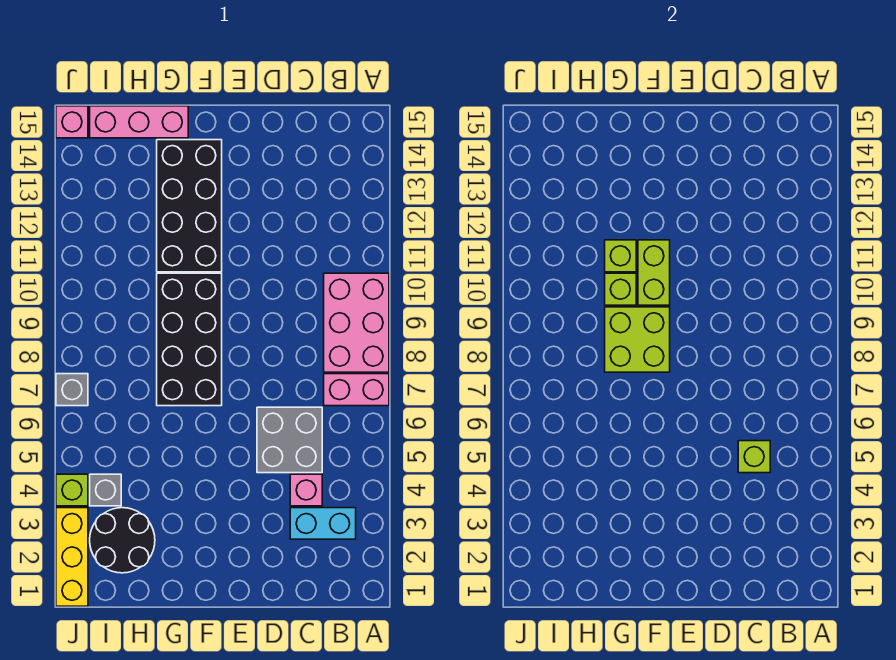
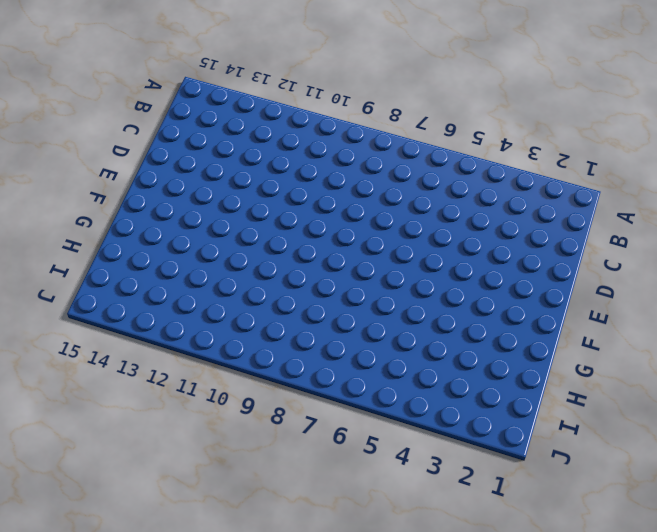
none -> pink 1x2 brick [324,374,389,406]
none -> pink 2x3 brick [324,273,389,372]
none -> cyan 1x2 brick [290,508,356,539]

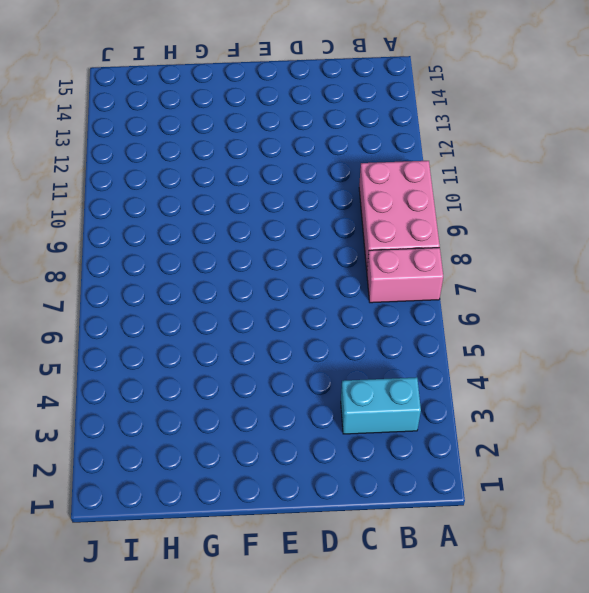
none -> pink 1x1 brick [290,474,322,506]
none -> grey 2x2 brick [257,407,322,473]
none -> black 2x4 brick [157,273,222,406]

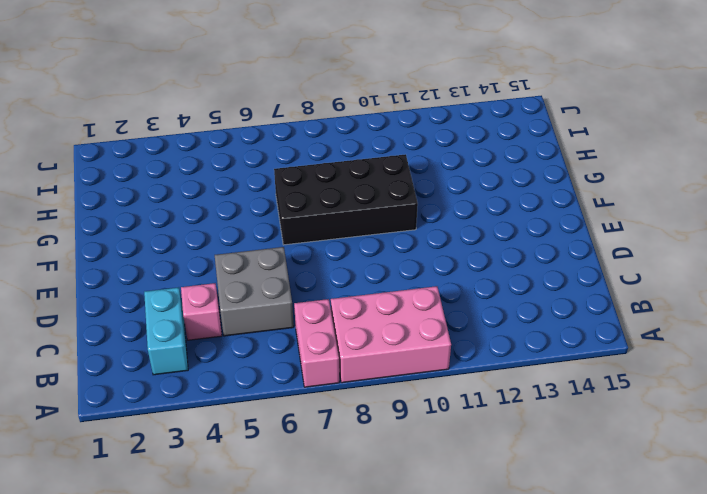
none -> black 2x4 brick [157,140,222,272]
none -> pink 1x3 brick [90,106,188,138]
none -> black 2x2 round brick [90,508,155,573]

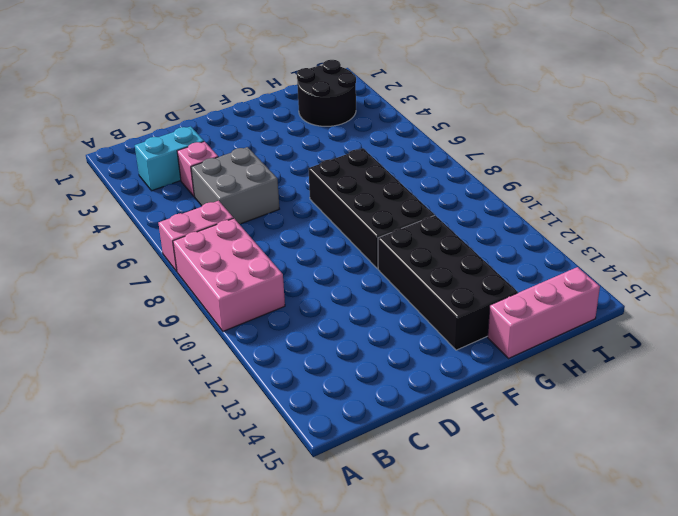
none -> grey 1x1 brick [90,474,121,506]
none -> yellow 1x3 brick [56,508,88,606]
none -> lime 1x1 brick [56,474,88,506]

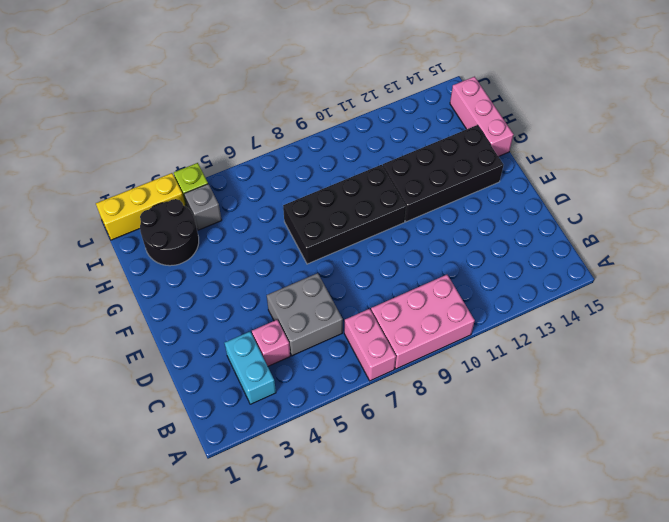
none -> grey 1x1 brick [56,374,88,406]
none -> pink 1x1 brick [56,106,88,138]
none -> lime 1x1 brick [738,441,770,473]

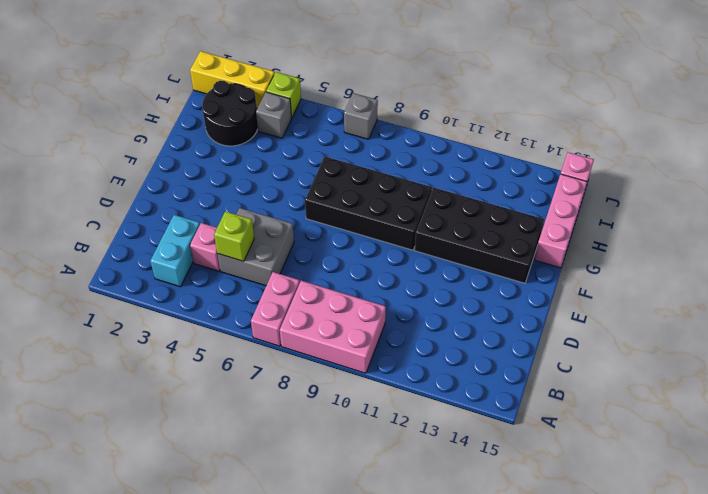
none -> lime 2x2 brick [605,307,670,372]
none -> lime 1x2 brick [638,240,670,305]
none -> lime 1x1 brick [605,273,636,305]

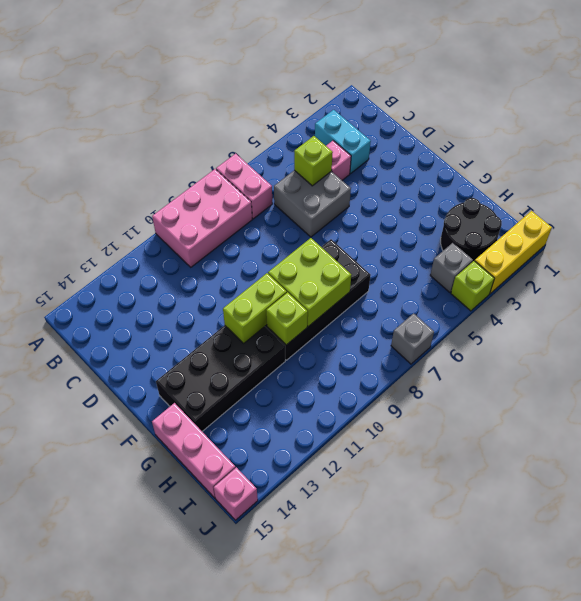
none -> lime 1x1 brick [605,240,636,272]

